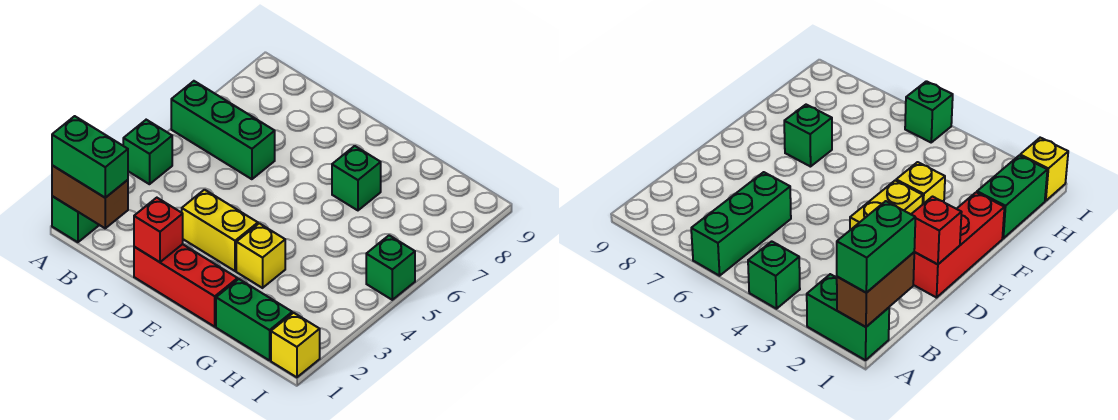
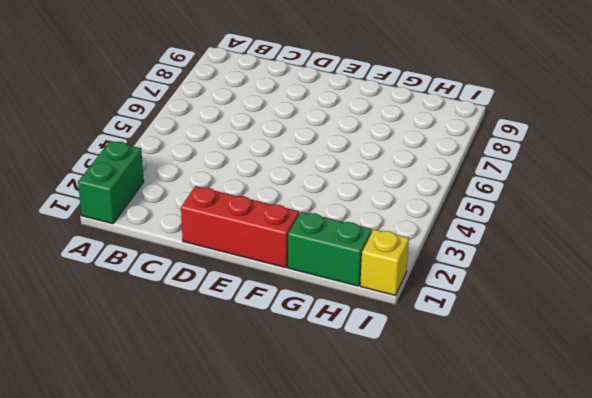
none -> green 1x1 brick [123,120,172,184]
none -> green 1x3 brick [171,81,275,179]
none -> yellow 1x2 brick [182,190,258,271]

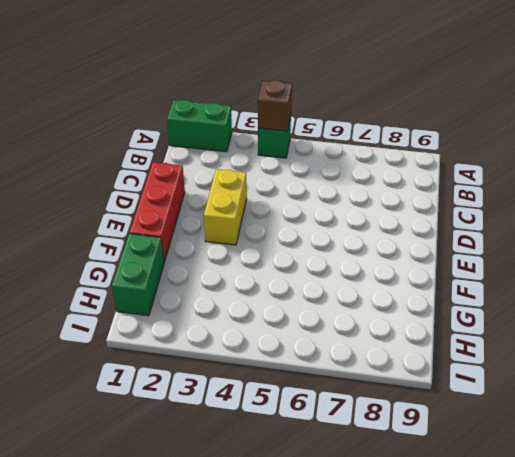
brown 1x1 brick [258,80,292,131] -> none
none -> green 1x3 brick [171,81,275,179]
none -> yellow 1x1 brick [236,223,285,288]
none -> green 1x1 brick [332,146,381,210]

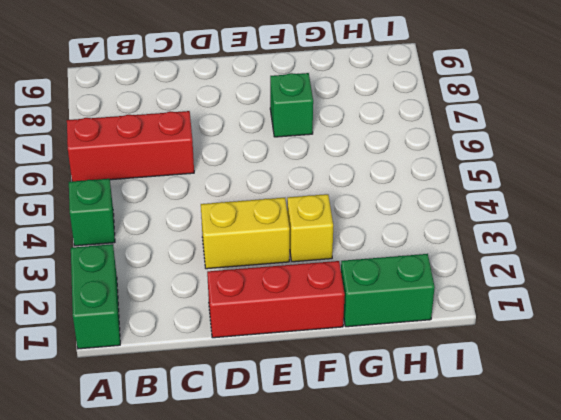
red 1x3 brick [67,111,194,181] -> green 1x3 brick [171,81,275,179]
none -> yellow 1x1 brick [271,313,320,377]
none -> green 1x1 brick [366,235,415,300]
none -> brown 1x2 brick [52,165,128,228]

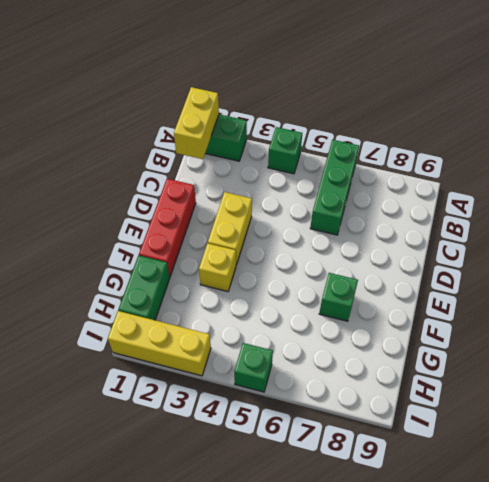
yellow 1x2 brick [174,87,219,159] -> brown 1x2 brick [52,165,128,228]
yellow 1x3 brick [108,311,211,376] -> yellow 1x1 brick [271,313,320,377]
none -> red 1x1 brick [134,198,183,262]
none -> green 1x2 brick [52,116,128,198]

